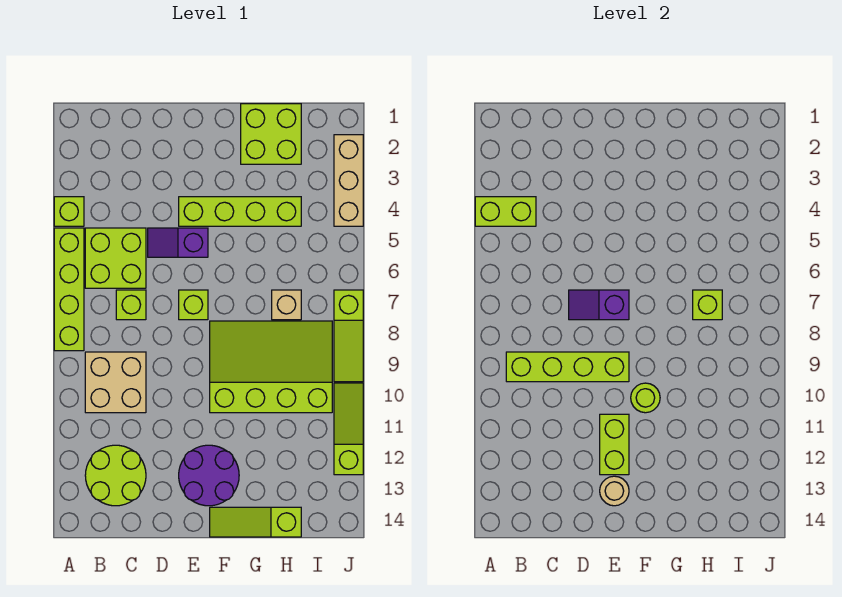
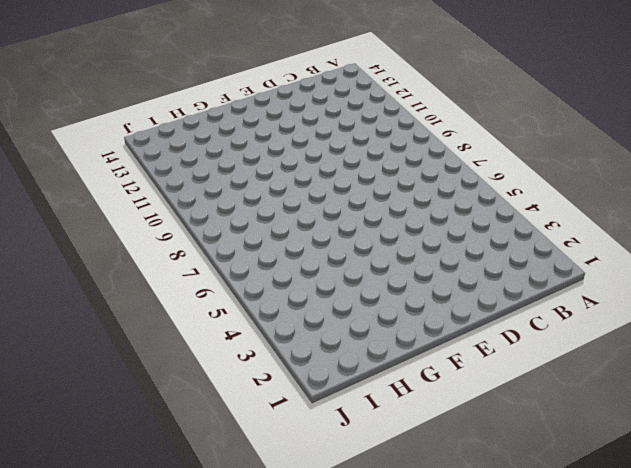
none -> lime 1x1 brick [54,197,84,226]
none -> lime 1x4 brick [54,228,84,351]
none -> lime 2x2 brick [85,228,146,288]

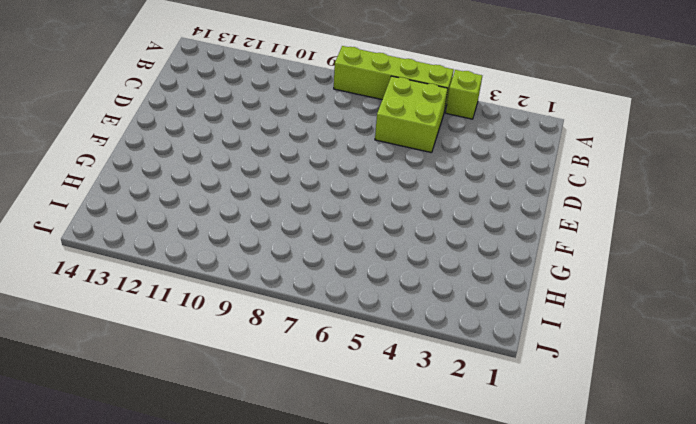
none -> tan 2x2 brick [85,352,146,413]
none -> lime 2x2 round brick [85,445,146,506]
none -> lime 1x1 brick [116,290,146,320]

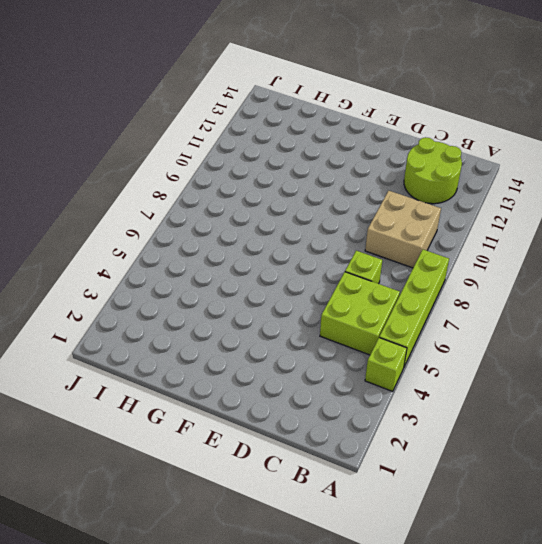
none -> purple 1x2 slope [148,228,208,257]
none -> lime 1x4 brick [179,197,301,226]
none -> lime 1x1 brick [179,290,208,320]

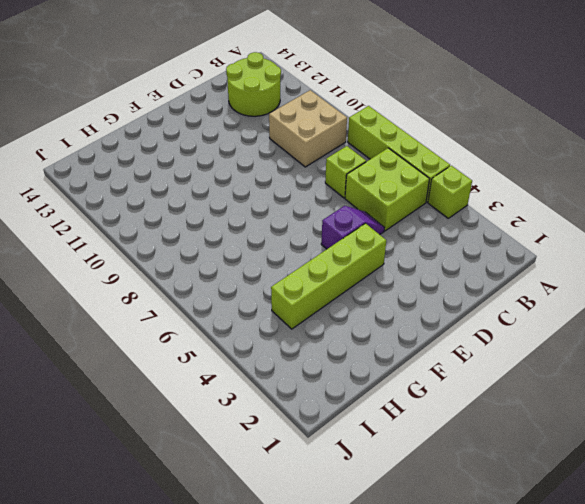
none -> lime 1x1 brick [179,290,208,320]
none -> purple 2x2 round brick [179,445,239,506]
none -> lime 3x4 slope [210,321,332,413]

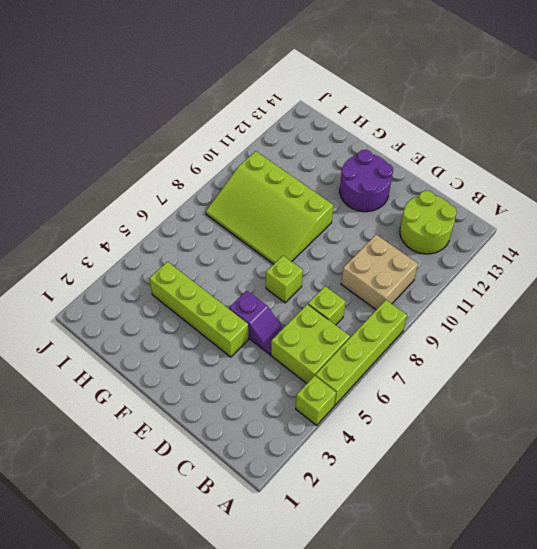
none -> lime 1x3 slope [210,507,301,537]
none -> lime 2x2 brick [241,104,301,164]
none -> tan 1x1 brick [272,290,301,320]

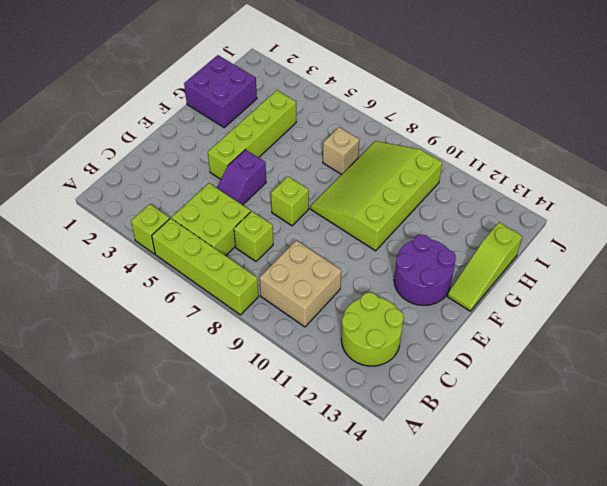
purple 2x2 brick [184,55,257,127] -> lime 2x2 brick [241,104,301,164]
none -> tan 1x3 brick [334,135,363,226]
none -> lime 1x3 slope [334,290,363,382]
none -> lime 1x3 slope [334,383,363,475]

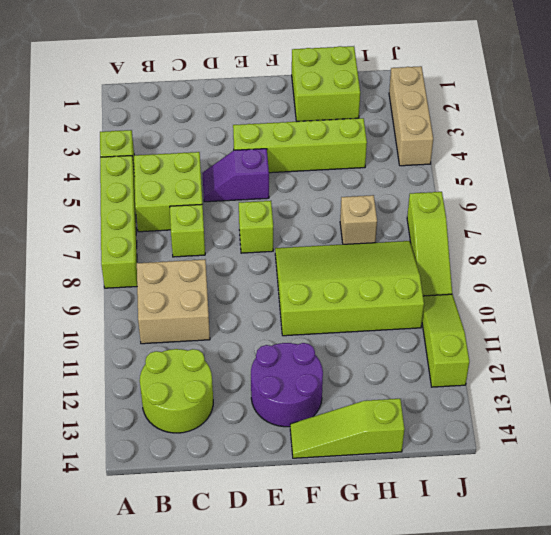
none -> lime 1x2 brick [475,197,536,226]
none -> lime 1x4 brick [506,352,629,382]
none -> purple 1x2 slope [569,290,629,320]

